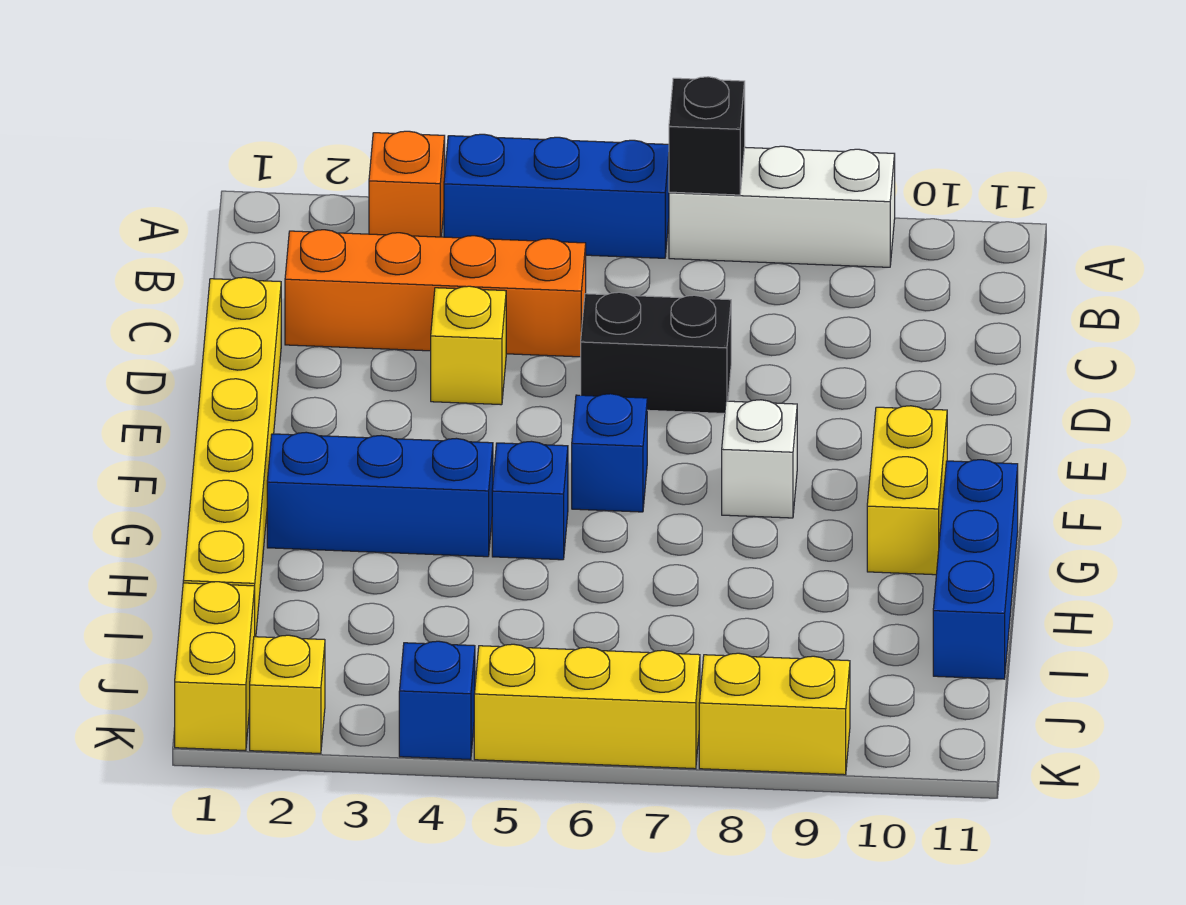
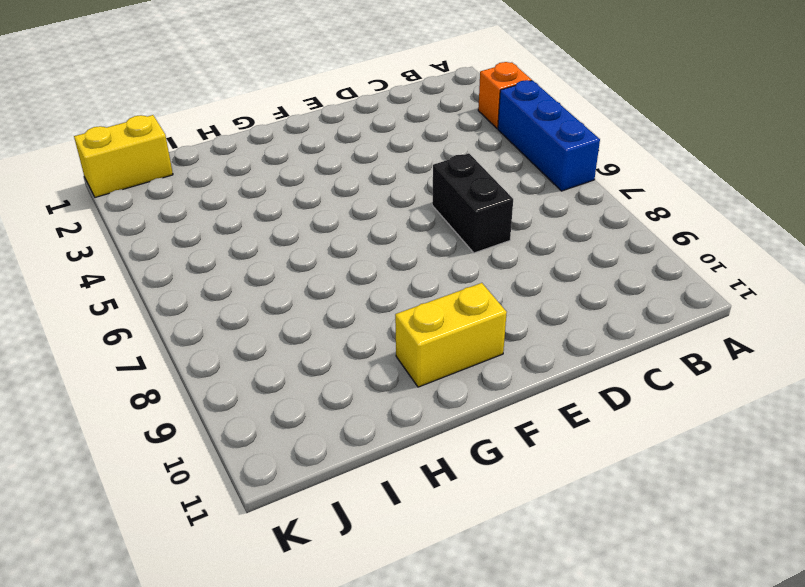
none -> white 1x3 brick [669,146,895,267]
none -> orange 1x4 brick [285,230,586,357]
none -> yellow 1x6 brick [183,277,281,637]

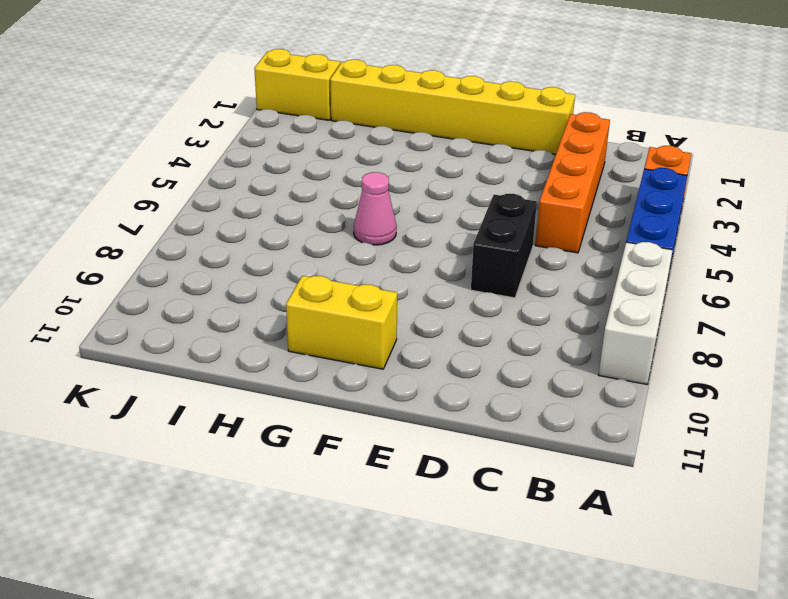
pink 1x1 cone [354,172,397,245] -> none
none -> yellow 1x1 brick [431,286,506,405]
none -> blue 1x1 brick [572,394,647,512]
none -> white 1x1 brick [722,400,797,518]

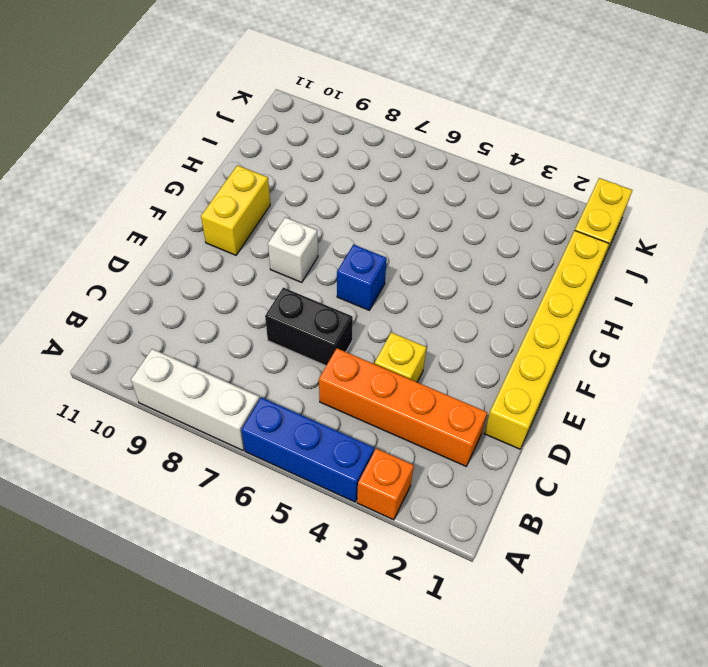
none -> blue 1x3 brick [267,432,493,557]
none -> blue 1x1 brick [492,441,568,560]
none -> blue 1x3 brick [933,460,1018,679]

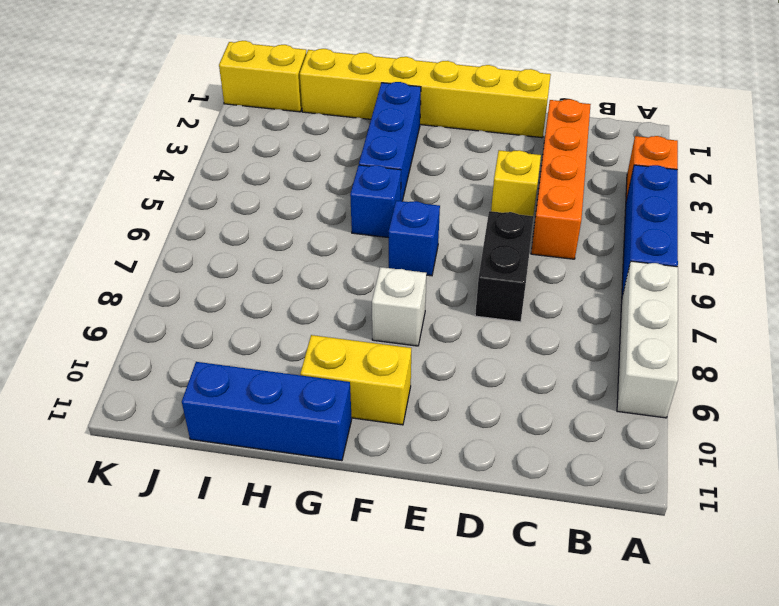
none -> yellow 1x1 brick [250,635,325,754]
none -> blue 1x1 brick [399,641,475,760]
none -> yellow 1x3 brick [474,644,700,769]

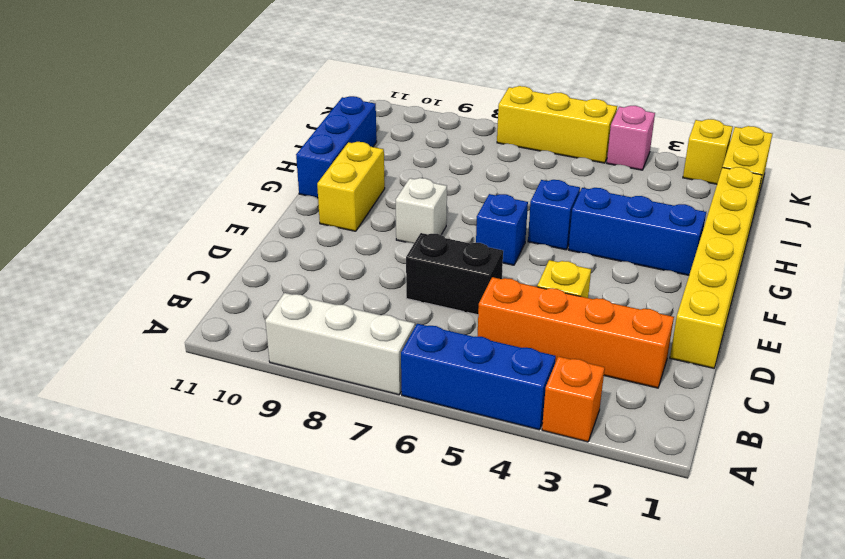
pink 1x1 brick [607,106,655,170] -> blue 1x1 brick [399,641,475,760]
none -> yellow 1x2 brick [699,653,850,775]
none -> black 1x1 brick [669,77,745,195]

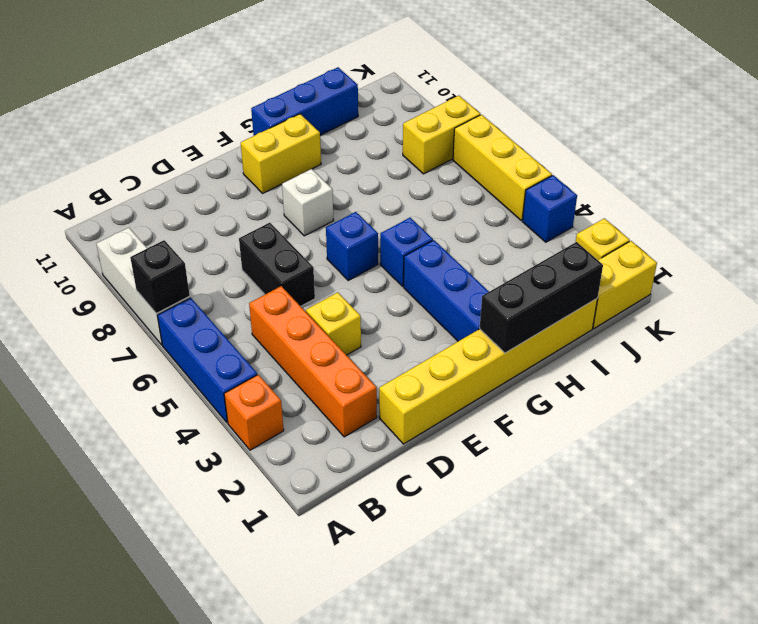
black 1x3 brick [480,242,603,353] -> none
yellow 1x2 brick [403,96,480,174] -> yellow 1x2 brick turned to [699,653,850,775]

